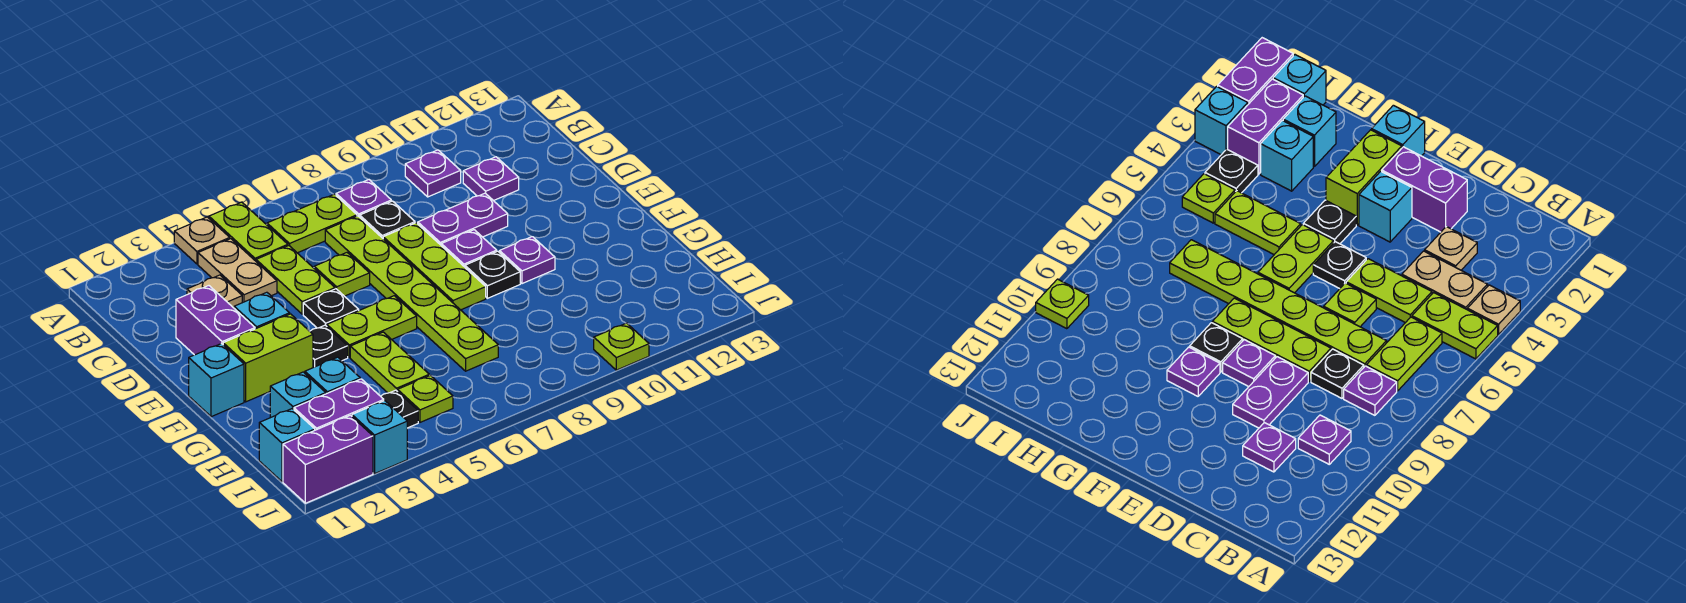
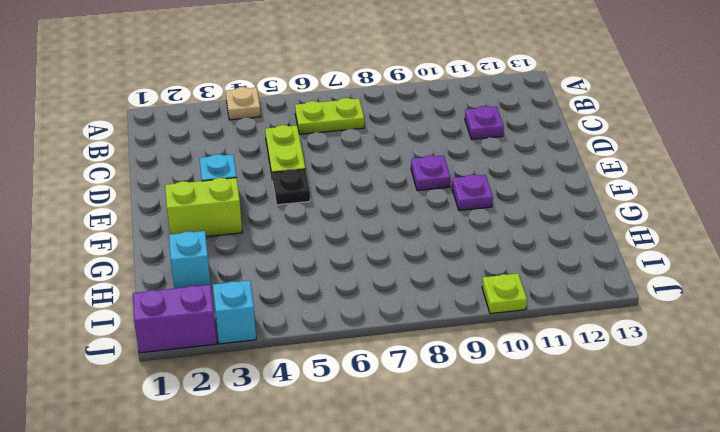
none -> lime 1x2 plate [209,202,288,261]
none -> tan 1x2 plate [198,239,277,303]
none -> purple 1x1 plate [336,180,391,217]
none -> purple 1x1 plate [405,150,461,197]

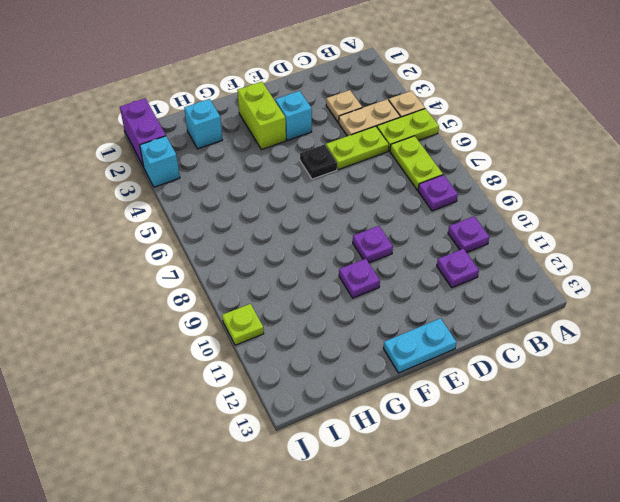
cyan 1x2 plate [383,318,456,373] -> none
none -> lime 1x6 plate [325,216,498,371]
none -> black 1x1 plate [360,201,415,238]
none -> purple 1x2 brick [176,286,255,355]
none -> lime 1x1 plate [314,253,370,296]

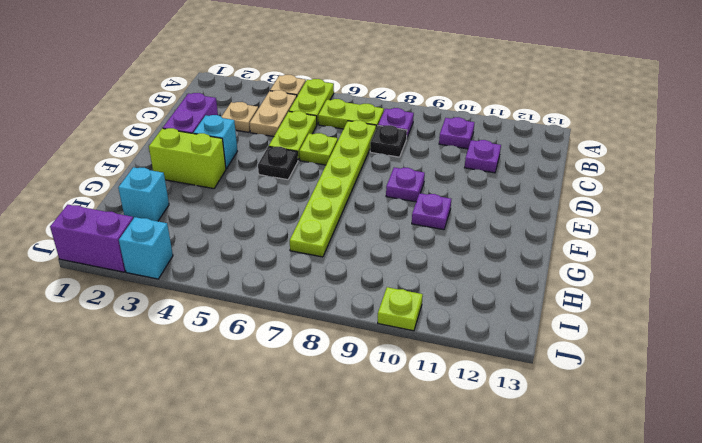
none -> lime 1x3 plate [383,223,486,310]
none -> purple 1x2 plate [418,193,508,245]
none -> cyan 1x1 brick [189,344,244,417]
none -> black 1x1 plate [310,325,348,368]

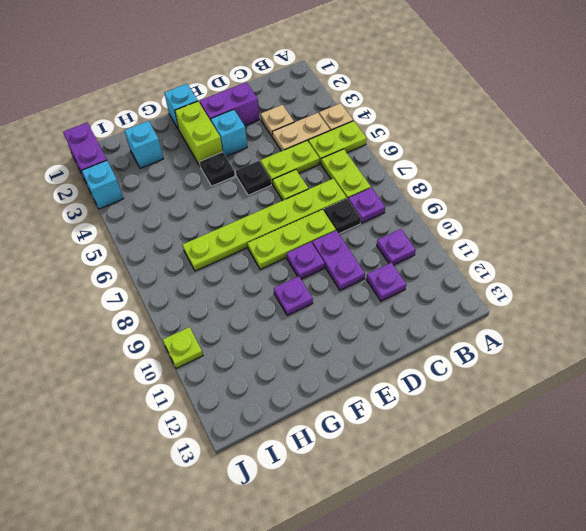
none -> lime 1x2 plate [327,296,417,357]
none -> black 1x1 plate [465,251,520,298]
none -> lime 1x2 plate [350,332,430,393]
none -> cyan 1x1 brick [305,357,360,394]

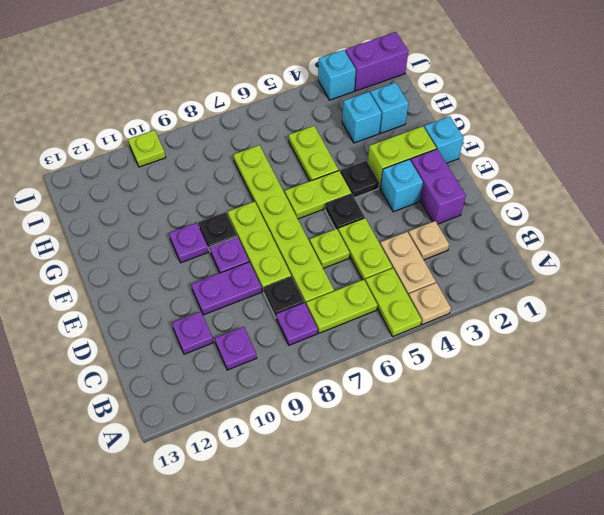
none -> cyan 1x1 brick [259,409,315,482]
none -> purple 1x2 brick [294,379,384,430]
none -> black 1x1 plate [381,390,418,428]
none -> lime 1x1 plate [398,375,453,422]

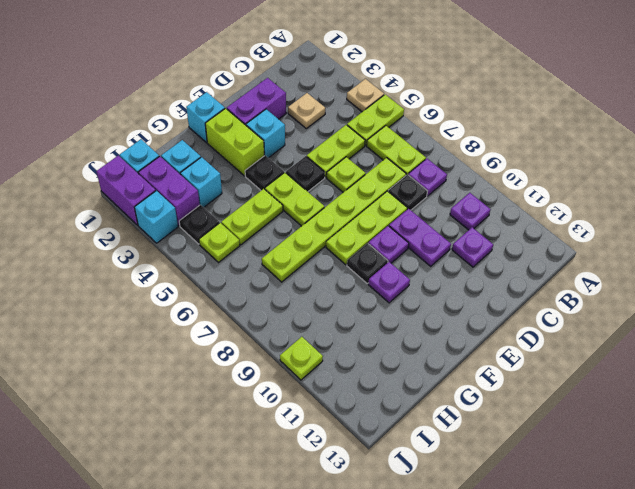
none -> tan 1x2 plate [198,239,277,303]

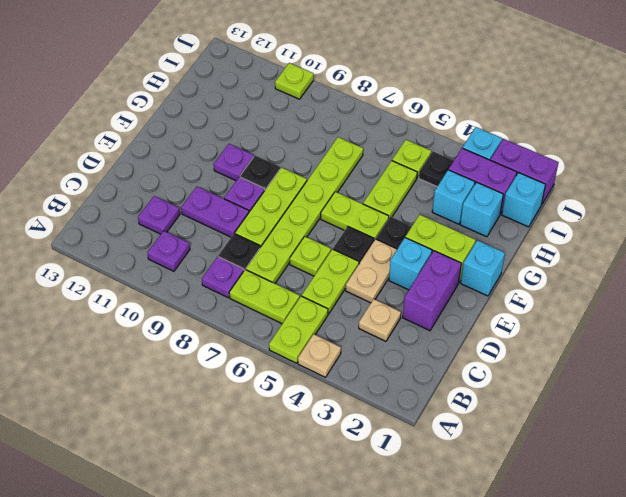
tan 1x2 plate [346,239,397,303] -> tan 1x2 plate moved to [198,239,277,303]

